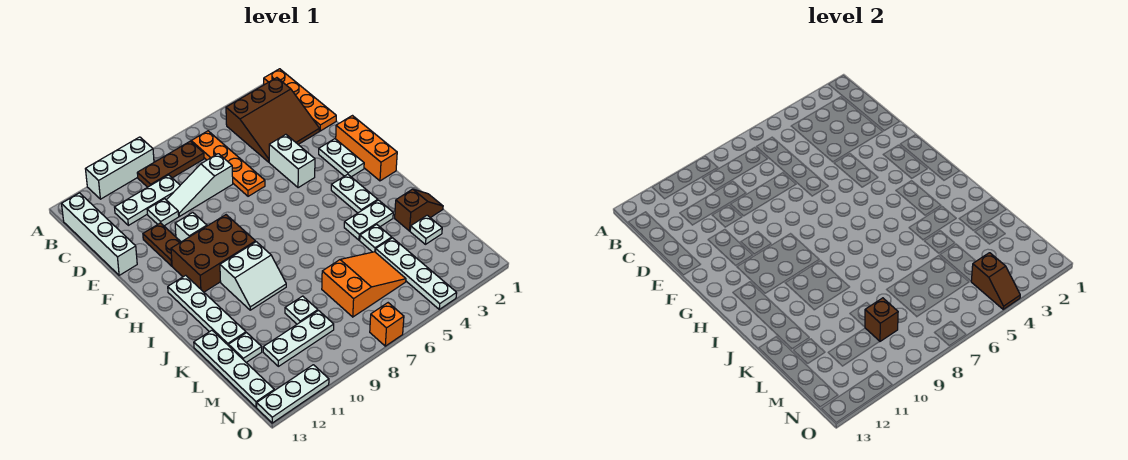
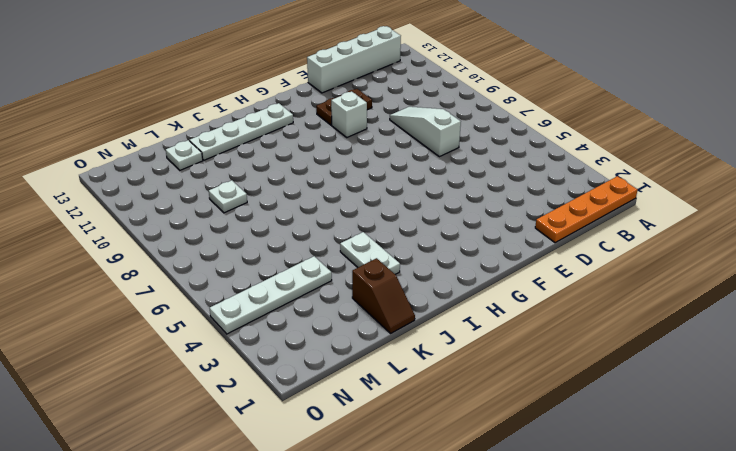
none -> white 1x3 brick [86,137,154,199]
none -> brown 3x3 slope [226,78,319,162]
none -> orange 1x4 plate [191,131,265,196]
none -> brown 1x3 plate [137,141,204,187]

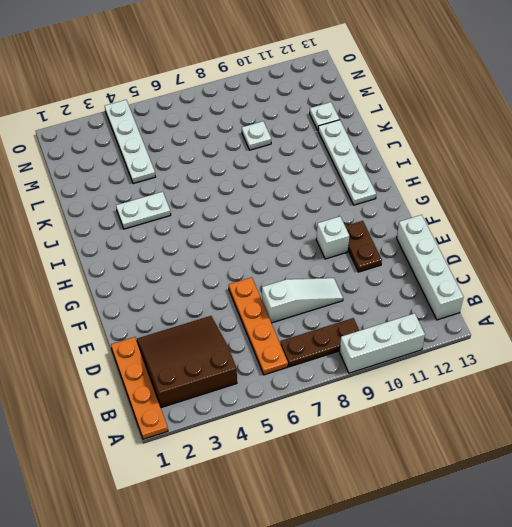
none -> white 1x3 plate [115,175,180,225]
none -> white 1x1 plate [147,199,179,226]
none -> white 1x2 brick [269,134,315,188]
none -> orange 1x3 brick [336,116,397,181]

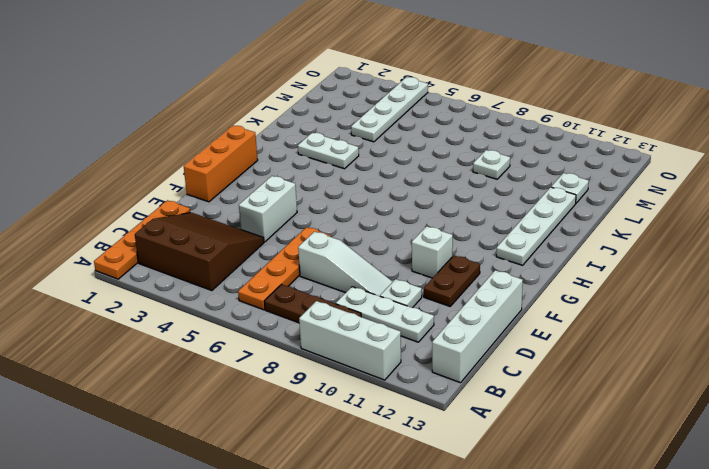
none -> white 1x2 plate [319,139,364,177]
none -> brown 2x3 brick [171,215,256,292]
none -> white 1x2 plate [331,174,378,213]
none -> white 2x2 slope [220,242,286,310]

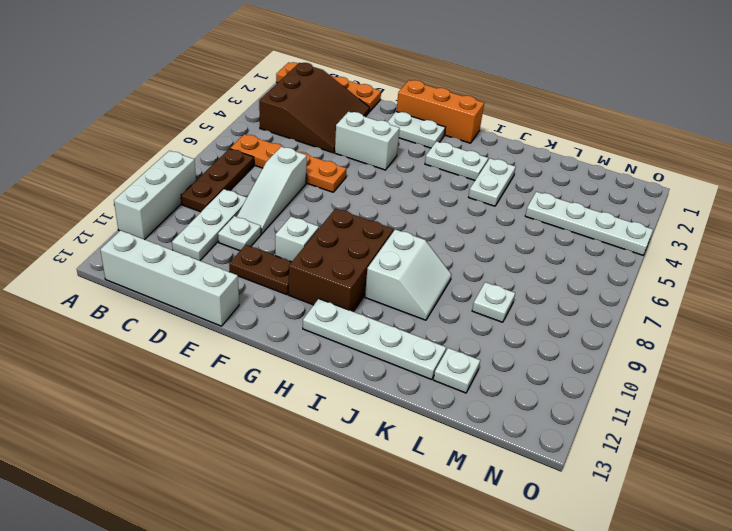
none -> brown 1x2 slope [395,189,443,231]
none -> white 1x1 plate [360,224,392,252]
none -> white 1x4 plate [194,331,274,407]
none -> white 1x1 plate [410,215,442,244]

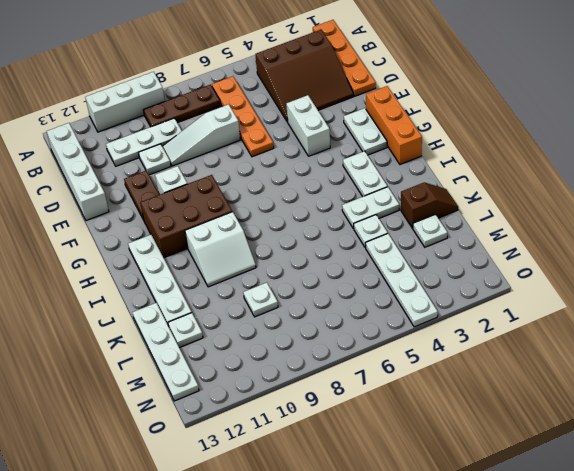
none -> orange 2x3 slope [322,252,406,317]
none -> white 1x3 plate [263,311,334,366]
none -> orange 1x1 brick [370,303,404,346]
none -> white 1x3 plate [257,365,329,423]

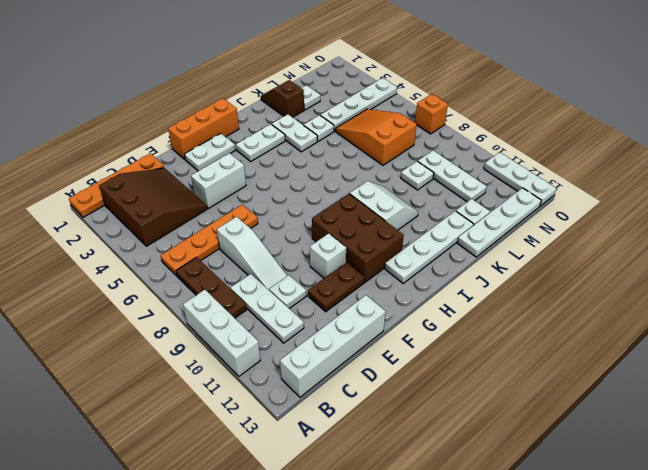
none -> brown 1x1 brick [865,298,898,341]
none -> brown 1x2 slope [971,253,1020,309]

